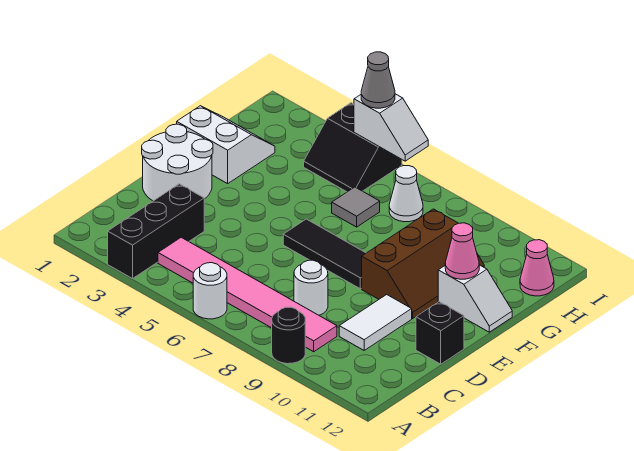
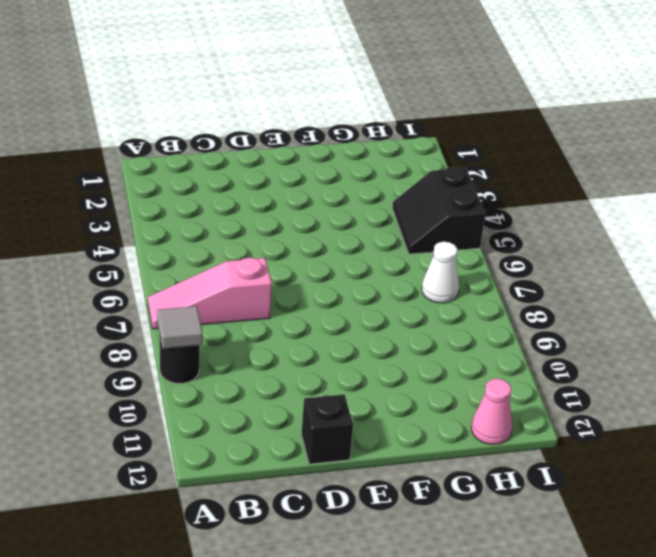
pink 1x3 slope [148,258,272,329] -> pink 1x6 tile [158,237,337,352]
grey 1x1 tile [157,306,203,349] -> grey 1x1 tile moved to [332,187,380,227]
none -> black 1x3 brick [108,184,204,279]
none -> white 1x1 round brick [193,263,227,319]
none -> white 1x1 round brick [294,260,328,315]

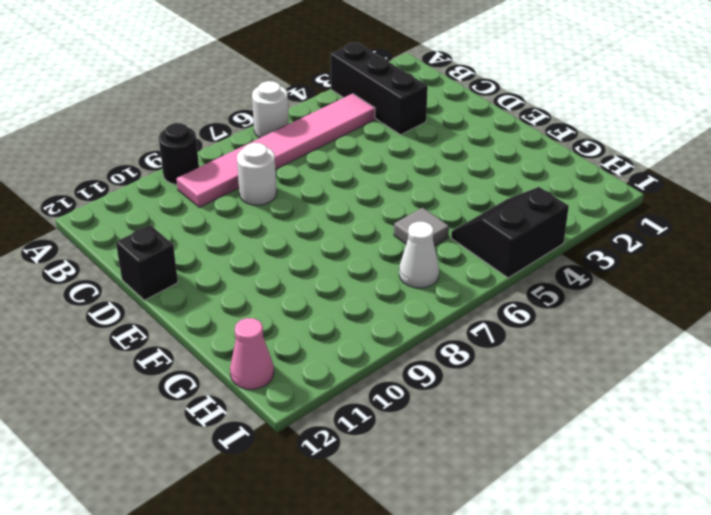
none -> white 1x2 tile [339,295,412,350]
none -> white 2x2 round brick [142,124,213,201]
none -> black 1x3 tile [283,219,366,289]

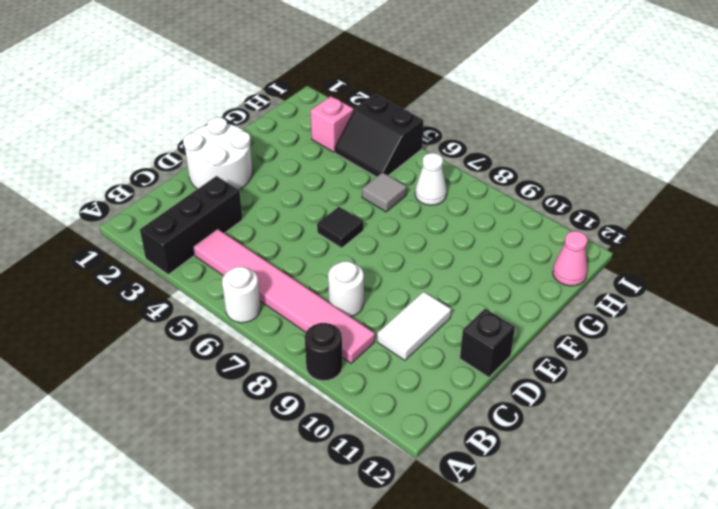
black 1x1 tile [317,207,363,248] -> black 1x3 tile [283,219,366,289]
pink 1x1 brick [311,96,354,152] -> none
none -> brown 2x3 slope [362,209,484,318]
none -> white 2x2 slope [177,106,275,184]
none -> white 1x2 slope [438,265,512,332]

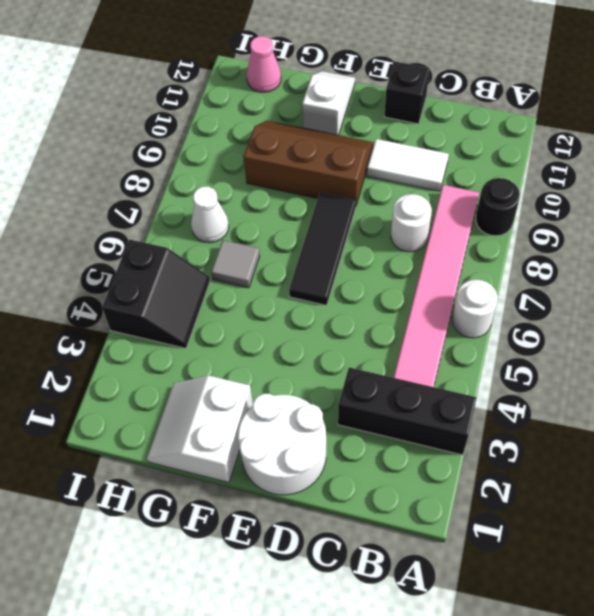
none -> pink 1x1 cone [445,223,479,279]
none -> white 1x2 slope [354,94,428,161]
none -> grey 1x1 cone [361,52,395,108]

